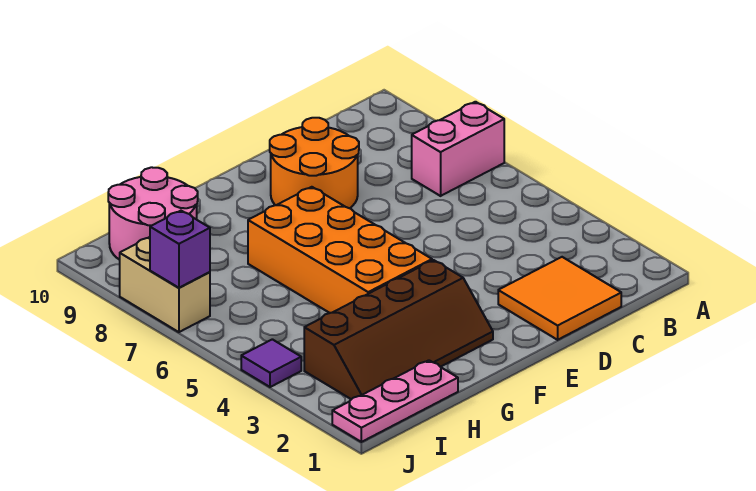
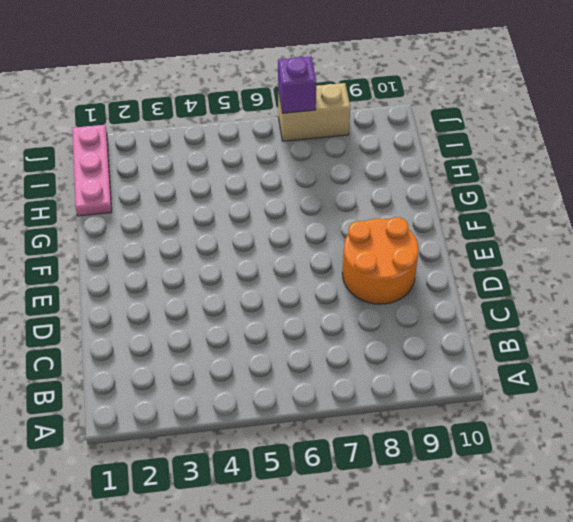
none -> pink 1x2 brick [412,102,504,196]
none -> orange 2x2 tile [498,257,621,340]

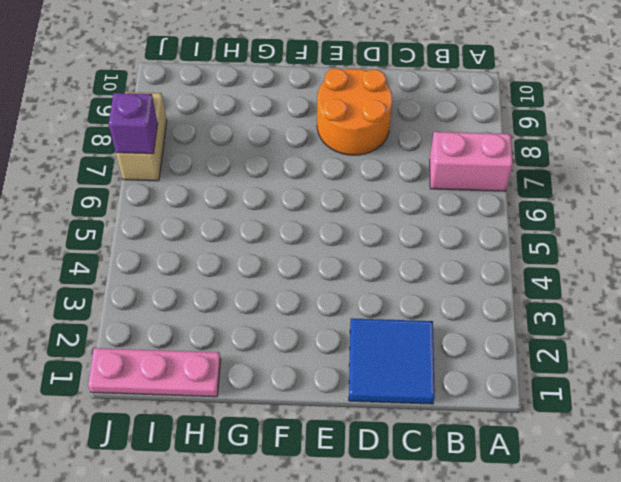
blue 2x2 tile [349,318,435,404] -> orange 2x2 tile [498,257,621,340]
none -> brown 2x4 slope [304,260,493,399]
none -> orange 2x4 brick [248,187,432,313]

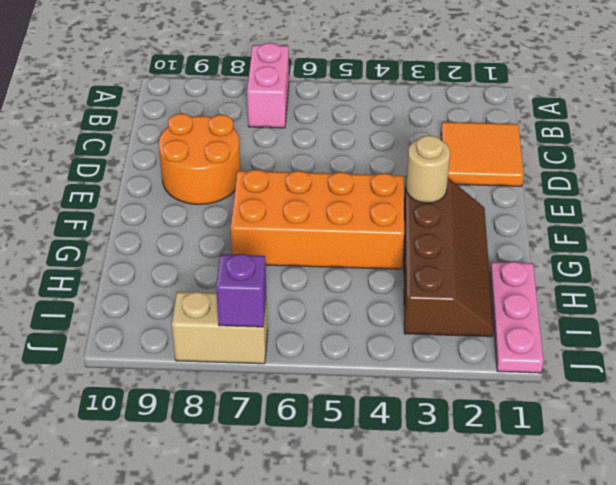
tan 1x1 round brick [406,135,450,203] -> none
none -> pink 2x2 round brick [108,167,198,260]
none -> purple 1x1 tile [241,339,301,387]

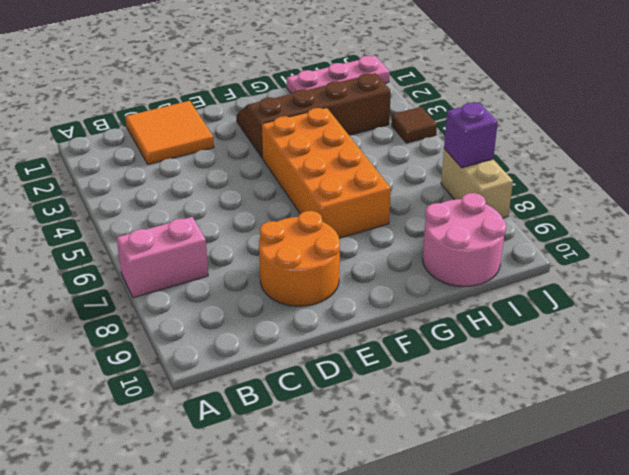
brown 1x1 tile [391,107,437,143] -> purple 1x1 tile [241,339,301,387]

